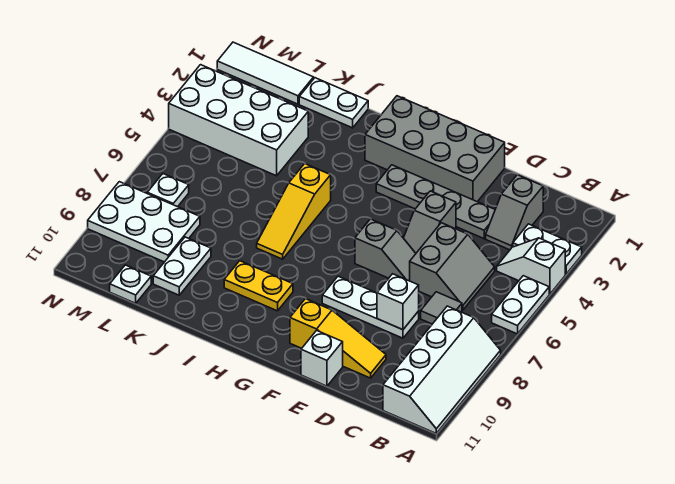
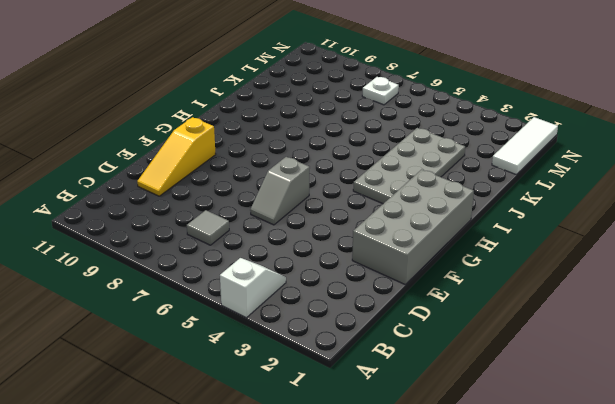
grey 2x4 plate [353,128,465,204] -> white 2x4 brick [169,65,308,176]
none -> white 1x2 plate [513,224,582,274]
none -> white 1x2 plate [492,276,549,334]
none -> white 2x4 slope [383,306,501,433]

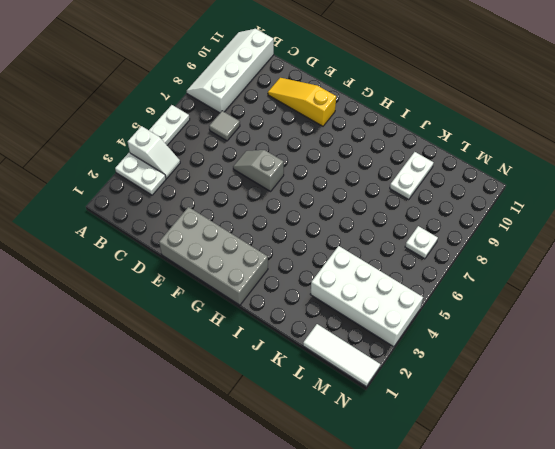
none -> grey 1x2 slope [486,175,543,250]
none -> grey 2x2 slope [410,223,495,310]
none -> grey 1x4 plate [376,165,495,239]

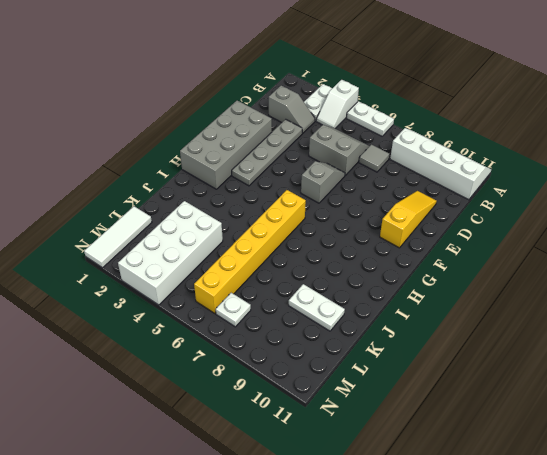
yellow 1x6 brick [194,190,306,313] -> yellow 1x3 slope [257,164,331,259]
none -> white 1x3 plate [322,276,419,338]
none -> grey 1x2 slope [404,191,456,253]
none -> white 1x1 brick [301,330,343,386]

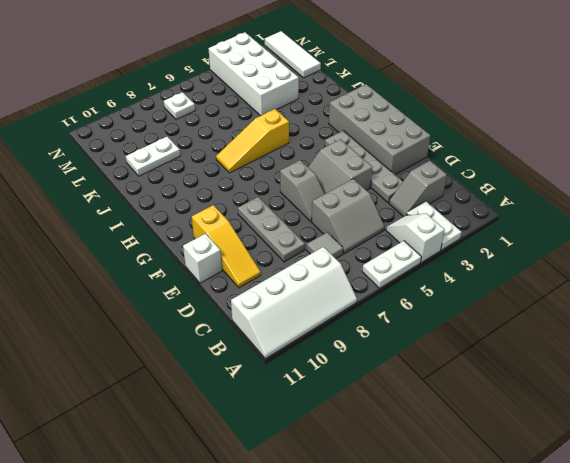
grey 1x3 plate [238,197,305,262] -> white 1x3 plate [322,276,419,338]
grey 2x2 slope [308,139,372,194] -> grey 1x2 slope [404,191,456,253]
none -> yellow 1x2 plate [224,261,293,311]
none -> white 1x2 plate [299,78,368,128]
none -> white 2x3 plate [88,182,200,262]

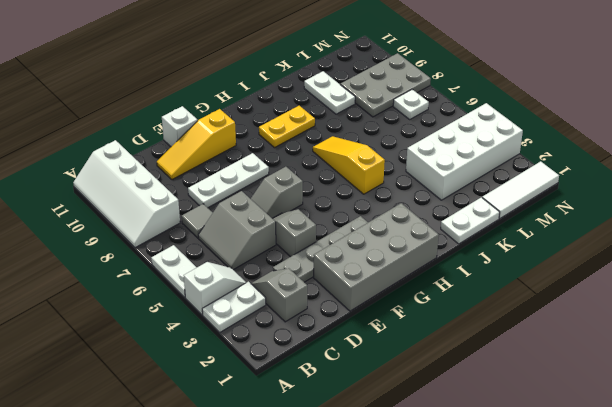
grey 2x3 plate [340,53,431,117] -> white 2x3 plate [88,182,200,262]
none -> white 1x1 plate [110,265,151,303]
none -> white 1x1 brick [377,274,419,330]

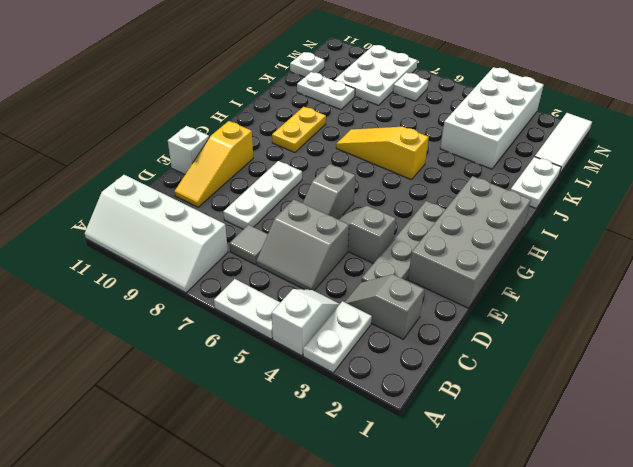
none -> white 1x1 brick [377,274,419,330]

